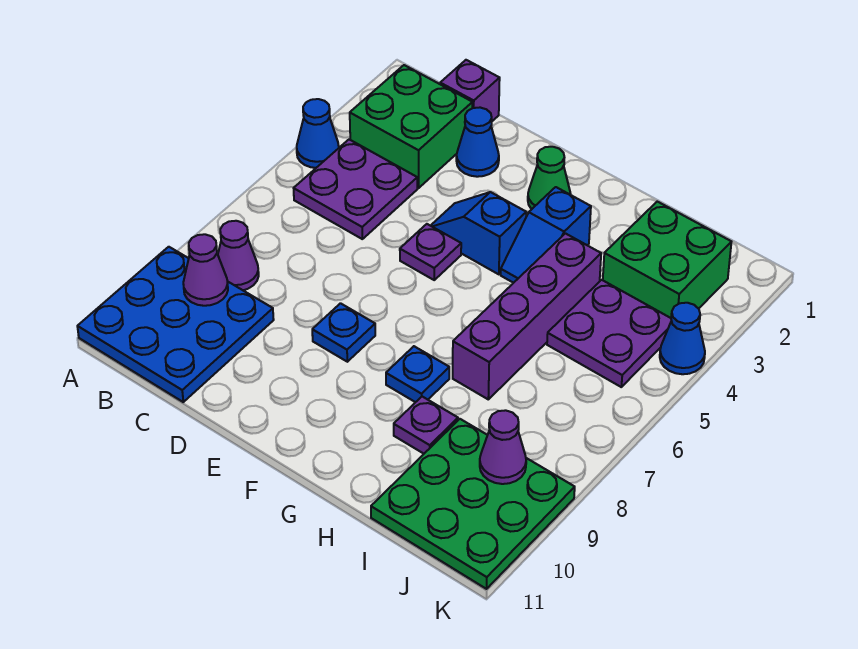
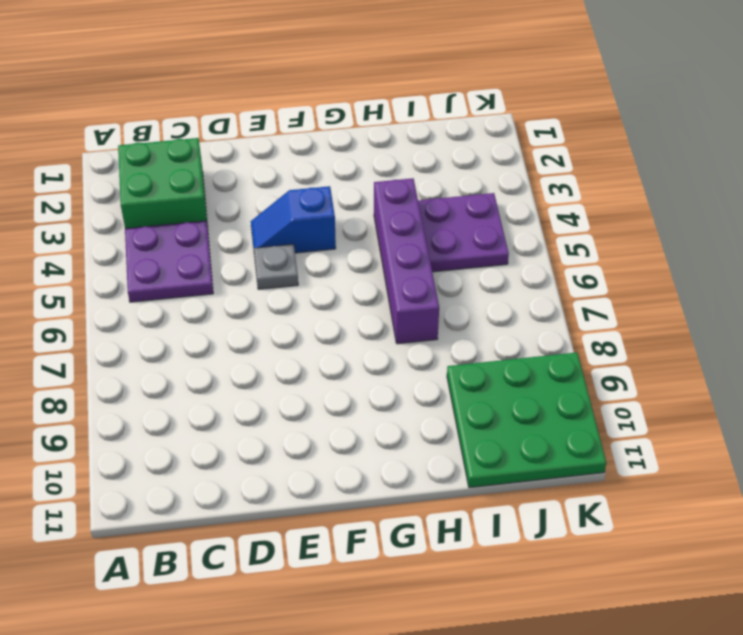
grey 1x1 plate [254,244,298,289] -> purple 1x1 plate [400,224,461,280]
none -> blue 1x1 cone [297,99,339,168]
none -> blue 3x3 plate [77,247,274,402]
none -> purple 1x1 cone [218,221,259,290]

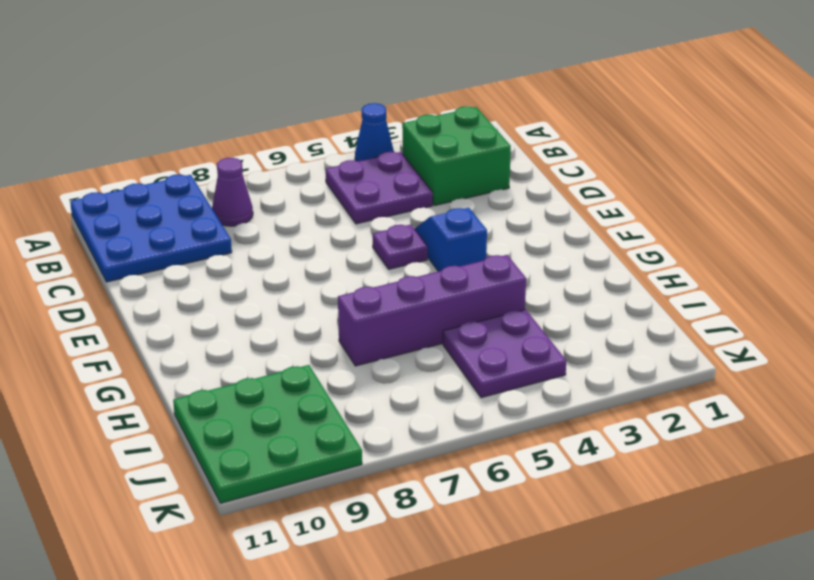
none -> purple 1x1 brick [440,60,500,121]
none -> blue 1x1 cone [456,108,499,177]
none -> blue 1x1 plate [312,303,375,362]

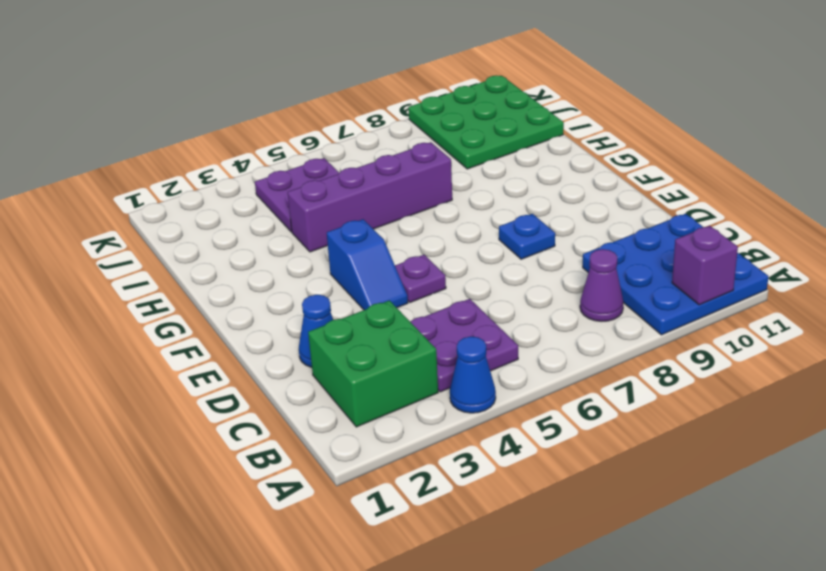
purple 1x1 brick [672,226,738,305] -> purple 1x1 brick moved to [440,60,500,121]
none -> green 1x1 cone [528,147,571,209]
none -> blue 1x2 slope [501,187,591,283]
none -> blue 1x1 plate [386,346,449,402]

